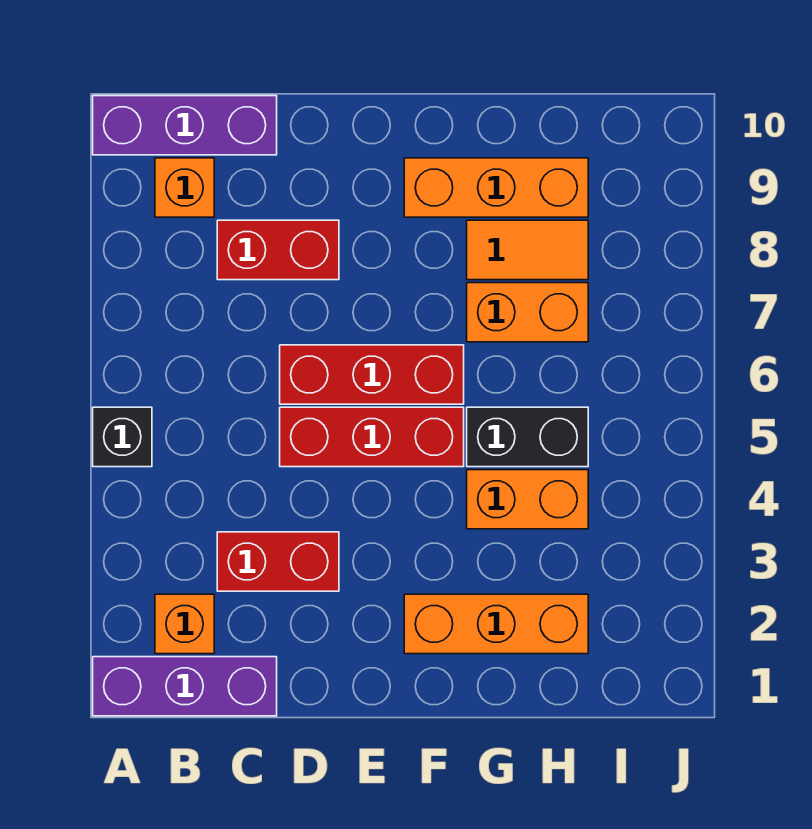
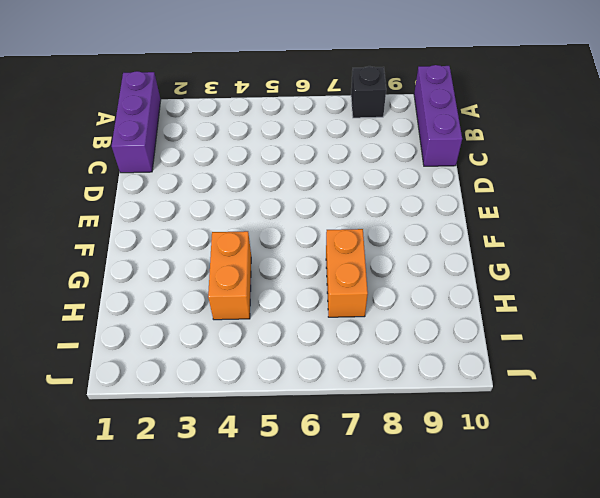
black 1x1 brick [351,66,386,118] -> black 1x1 brick moved to [93,407,152,467]
none -> orange 1x1 brick [155,594,214,654]
none -> orange 1x1 brick [155,158,214,217]
none -> red 1x2 brick [217,532,339,591]

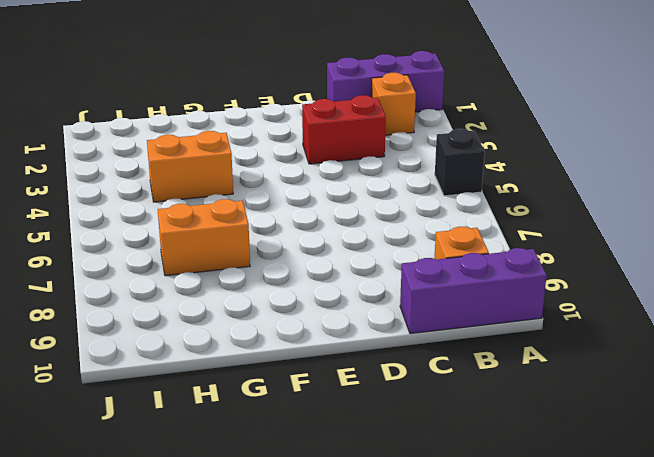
none -> red 1x2 brick [217,220,339,280]
none -> red 1x3 brick [280,407,464,467]
none -> red 1x3 brick [280,345,464,404]

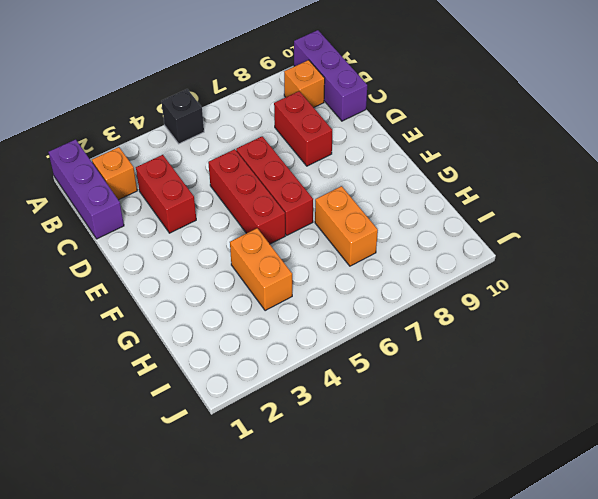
none -> orange 1x3 brick [404,594,588,654]
none -> orange 1x3 brick [404,158,588,217]
none -> black 1x2 brick [467,407,588,467]

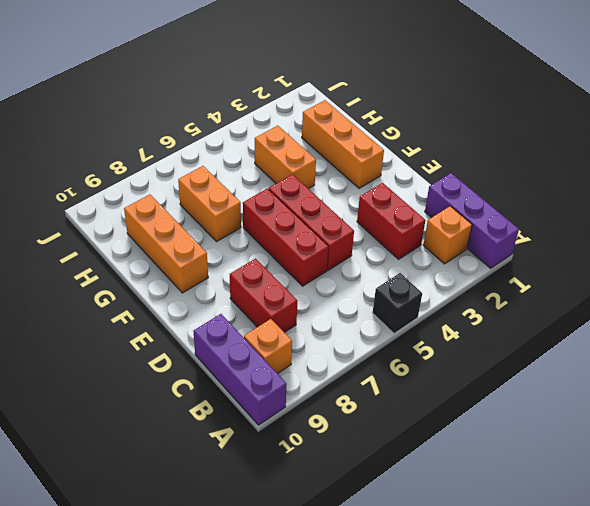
none -> black 1x2 brick [467,407,588,467]
none -> orange 1x2 tile [467,220,588,280]

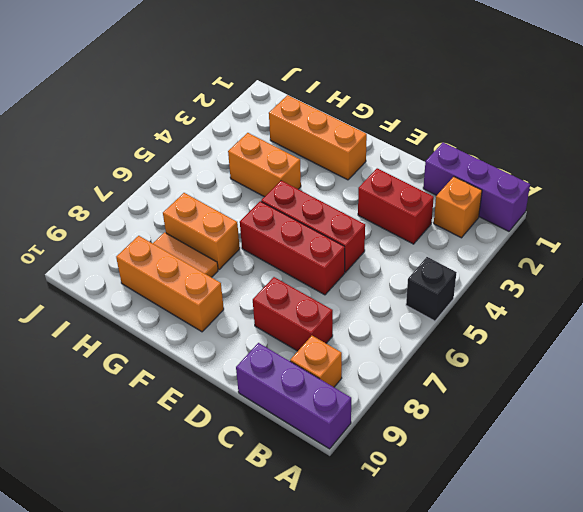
none -> black 1x2 brick [467,407,588,467]

